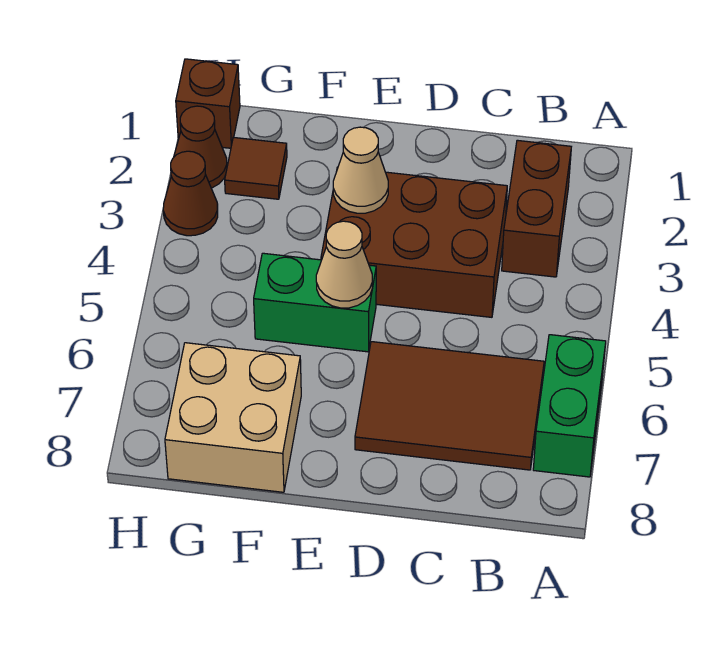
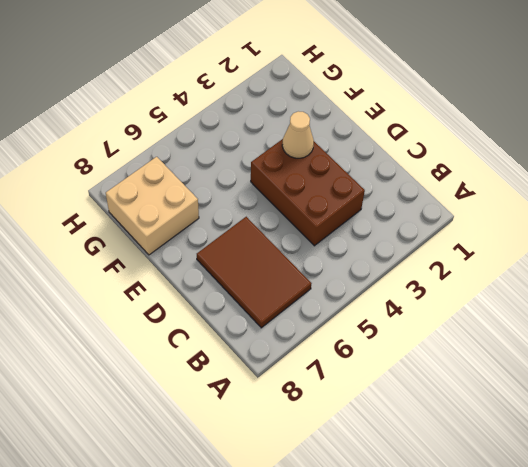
none -> green 1x2 brick [533,335,606,477]
none -> brown 1x2 brick [502,140,571,277]
none -> green 1x2 brick [254,253,376,352]

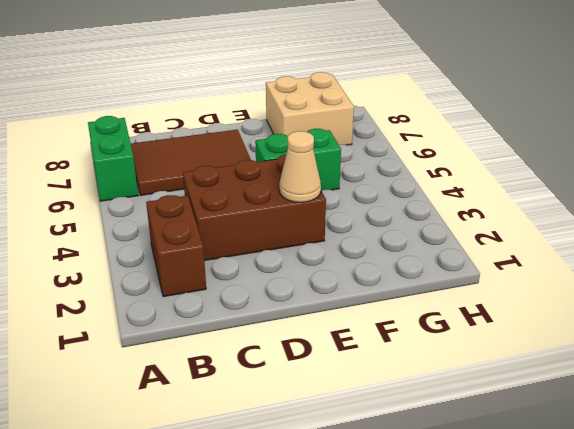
none -> brown 1x1 tile [225,137,287,199]
none -> brown 1x1 brick [176,59,240,148]
none -> brown 1x1 cone [174,106,227,188]

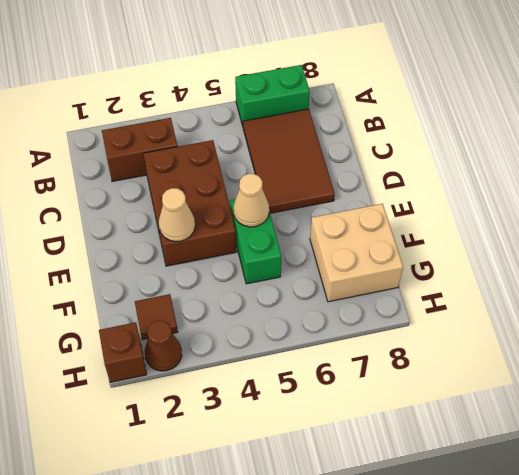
none -> brown 1x1 cone [163,151,218,236]

